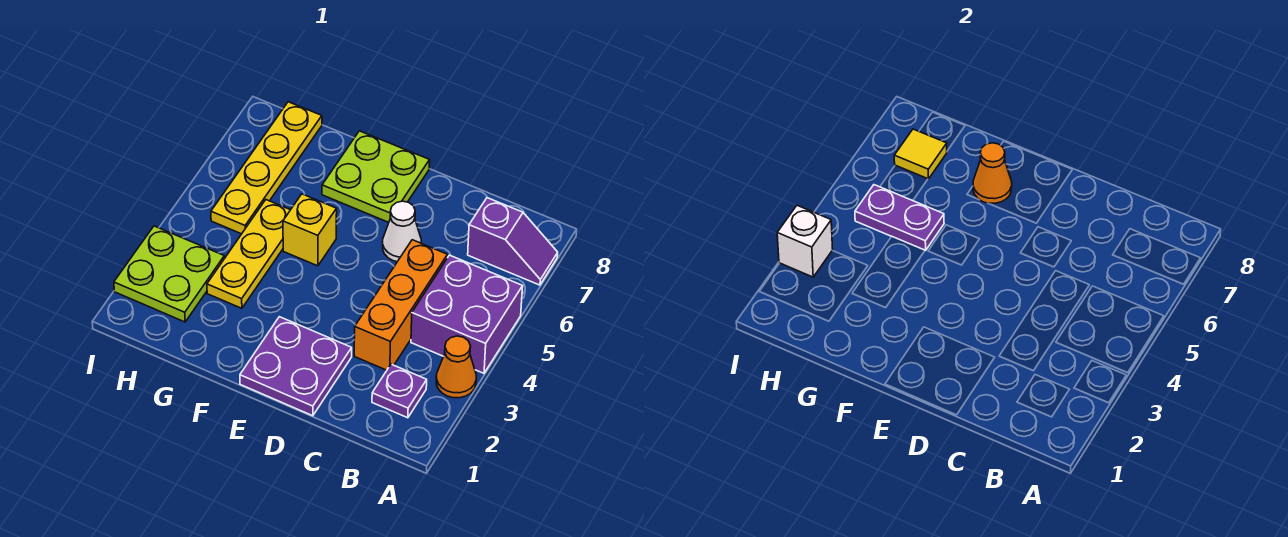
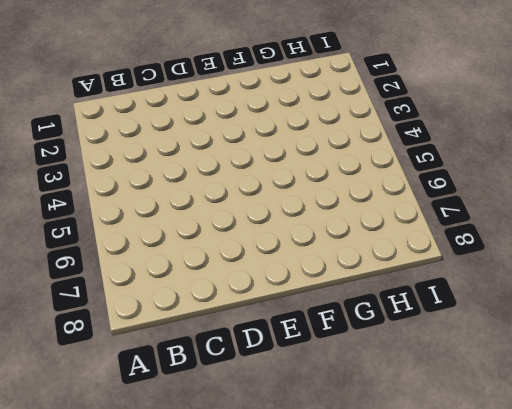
none -> orange 1x1 cone [436,336,476,398]
none -> purple 2x2 brick [411,255,523,373]
none -> purple 1x2 slope [468,198,558,285]

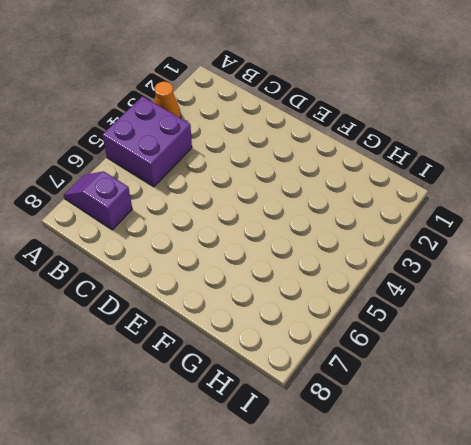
none -> purple 1x1 plate [372,364,427,418]
none -> orange 1x3 brick [354,240,447,370]
none -> purple 2x2 plate [240,317,352,416]

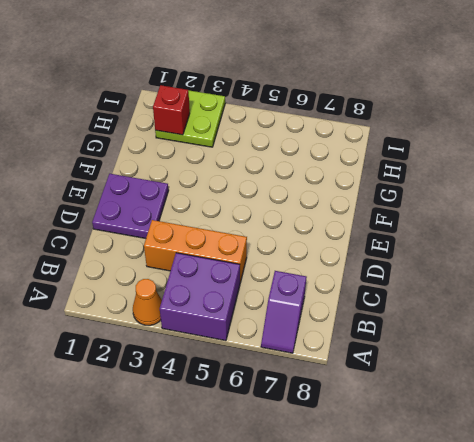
red 1x1 brick [153,85,190,135] -> none
none -> purple 1x1 plate [372,364,427,418]
none -> white 1x1 cone [383,201,421,262]
none -> lime 2x2 plate [322,131,430,222]

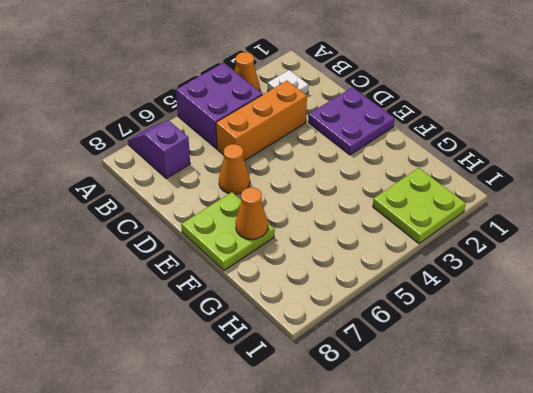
white 1x1 plate [268,70,308,94] -> purple 1x1 plate [372,364,427,418]
orange 1x1 cone [219,144,250,194] -> white 1x1 cone [383,201,421,262]
none -> yellow 1x1 brick [283,194,337,266]
none -> yellow 1x3 plate [207,200,290,308]
none -> yellow 1x4 plate [211,102,322,234]

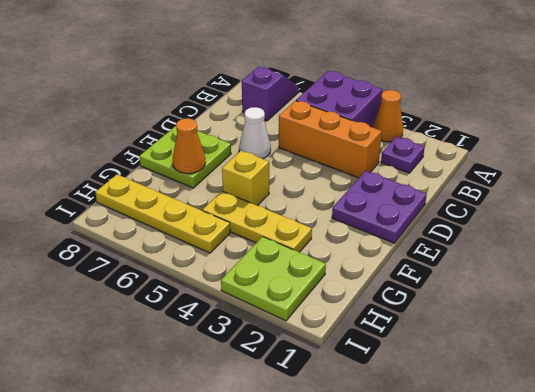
none -> purple 1x2 plate [855,185,944,251]
none -> yellow 1x1 tile [894,129,947,179]
none -> white 1x1 brick [777,205,833,277]

